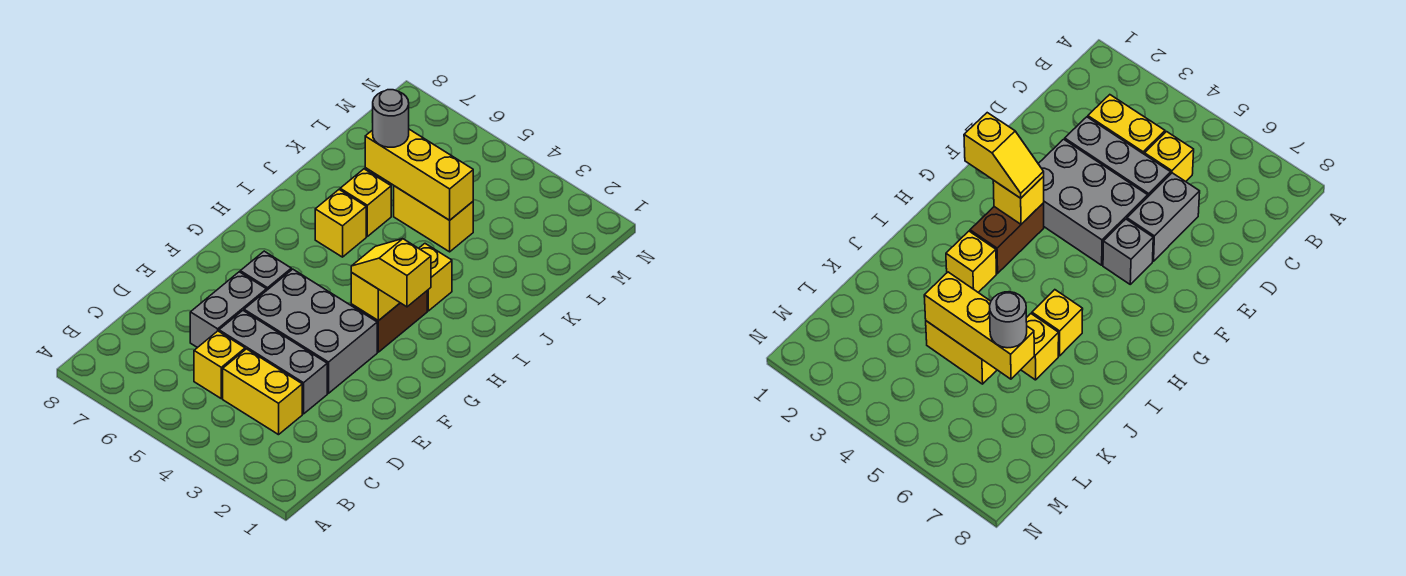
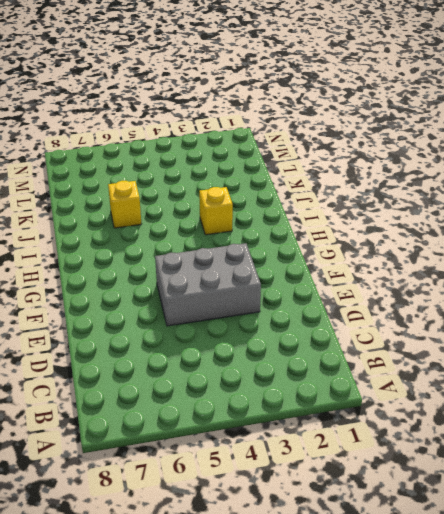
none -> yellow 1x2 brick [223,349,302,435]
none -> yellow 1x1 brick [194,331,245,398]
none -> grey 1x3 brick [219,311,327,414]

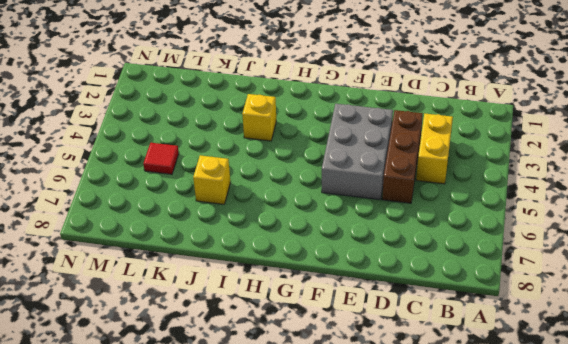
brown 1x3 brick [382,110,423,203] -> grey 1x3 brick [219,311,327,414]
red 1x1 tile [143,143,179,174] -> none
none -> yellow 1x1 brick [194,331,245,398]
none -> grey 1x2 brick [190,272,266,348]
none -> grey 1x1 brick [240,251,291,291]

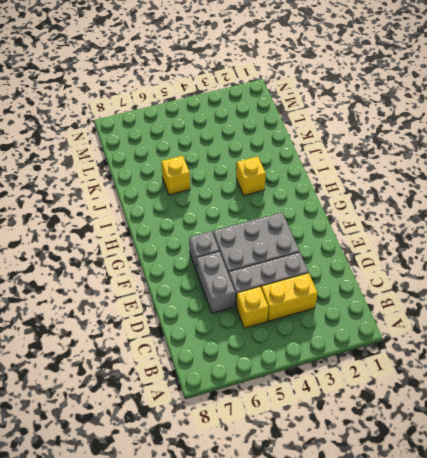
none -> brown 1x2 brick [351,291,427,352]
none -> yellow 1x1 brick [315,190,366,257]
none -> yellow 1x2 brick [394,186,473,252]

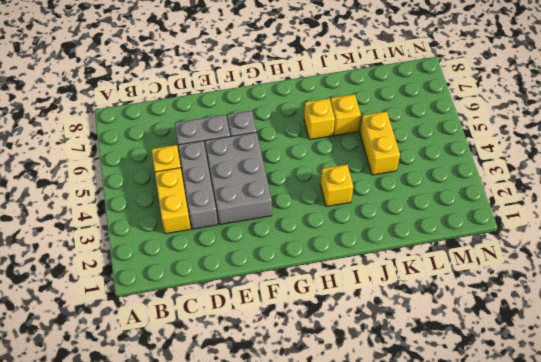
none -> brown 1x2 brick [351,291,427,352]
none -> yellow 1x1 brick [351,273,400,321]
none -> yellow 1x3 brick [365,129,473,220]

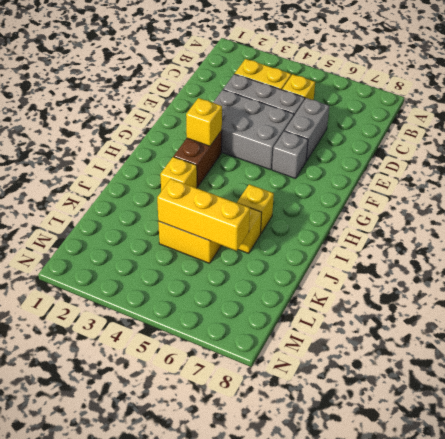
none -> yellow 1x2 slope [351,239,431,307]
none -> grey 1x1 round brick [372,90,409,147]

